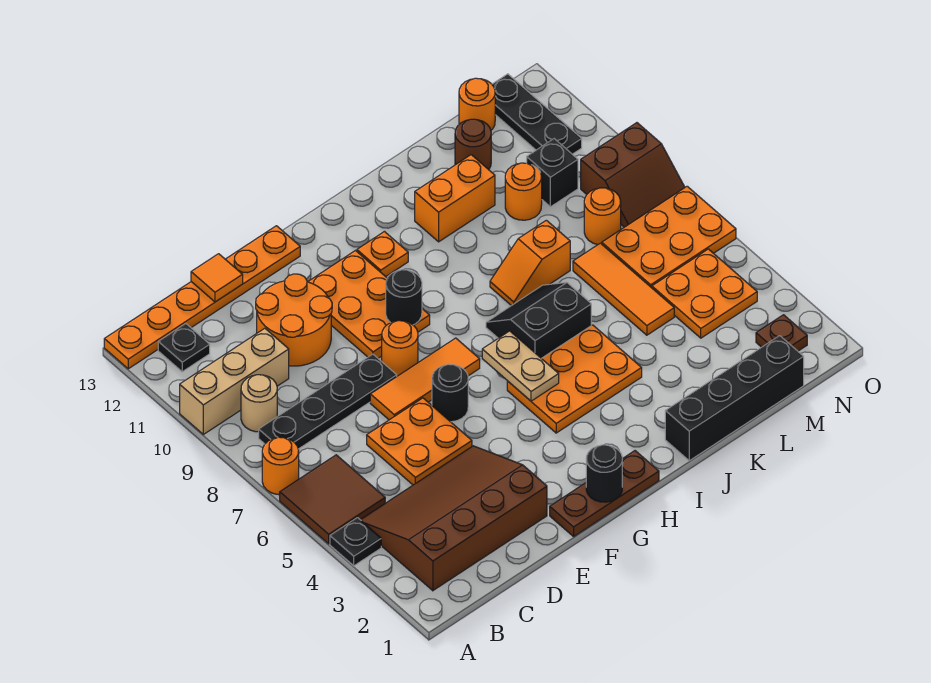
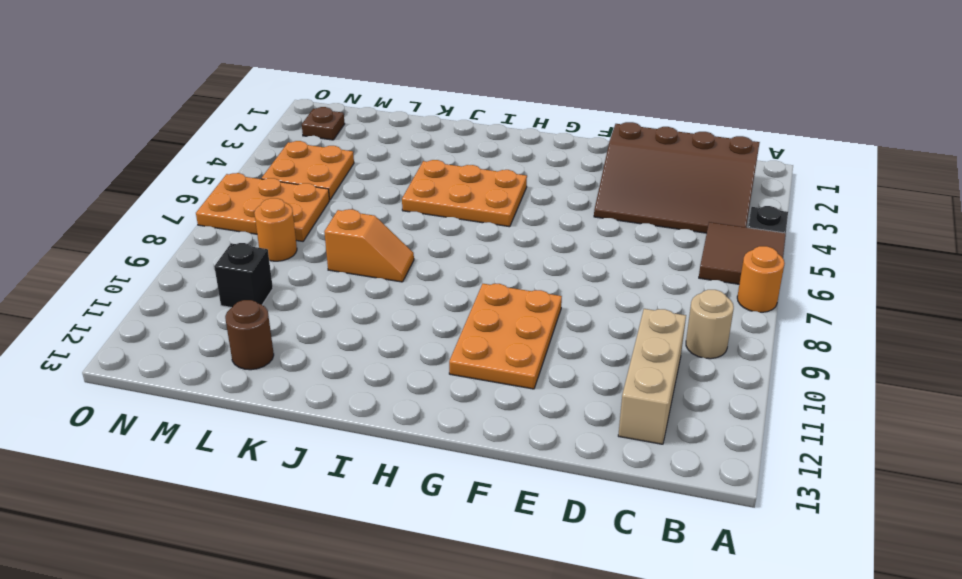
tan 1x3 brick [618,309,686,444] -> tan 1x3 brick turned to [180,328,289,434]
none -> orange 1x6 plate [104,226,300,369]
none -> black 1x4 plate [259,354,397,449]
none -> black 1x1 plate [158,324,210,372]
none -> orange 2x2 plate [367,398,472,485]

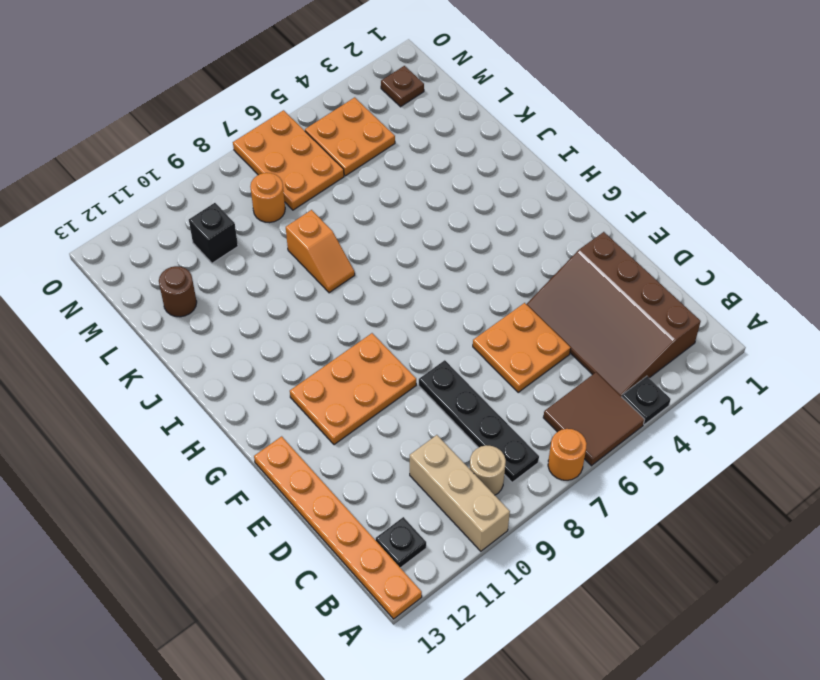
none -> orange 2x2 round brick [256,274,332,366]
none -> orange 1x3 tile [370,338,480,420]
none -> brown 1x3 plate [550,451,659,537]
none -> black 1x1 round brick [432,364,468,422]

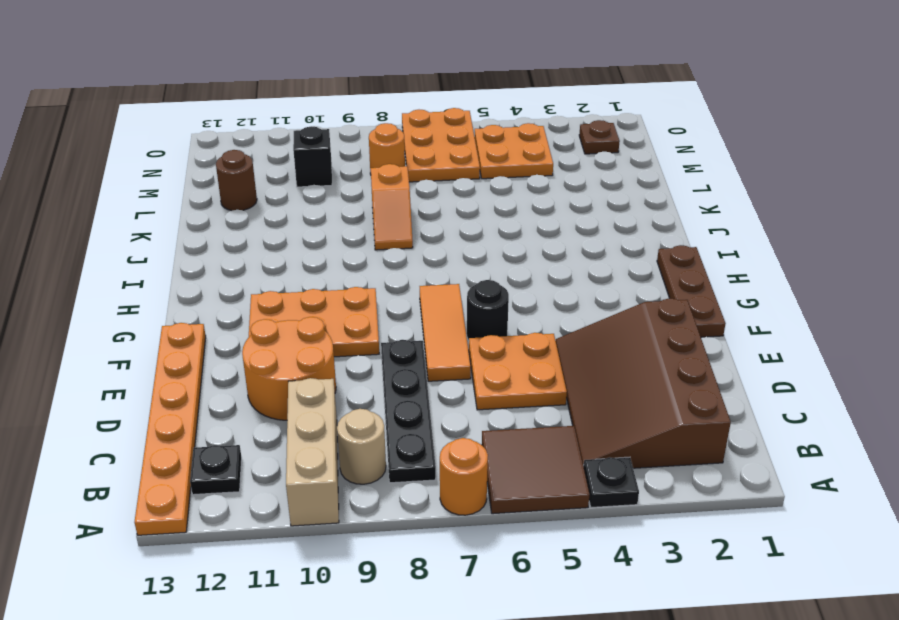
none -> orange 1x1 round brick [382,321,418,376]
none -> orange 2x3 plate [507,325,642,433]
none -> orange 1x1 plate [357,232,408,277]
none -> black 2x2 slope [486,282,591,358]

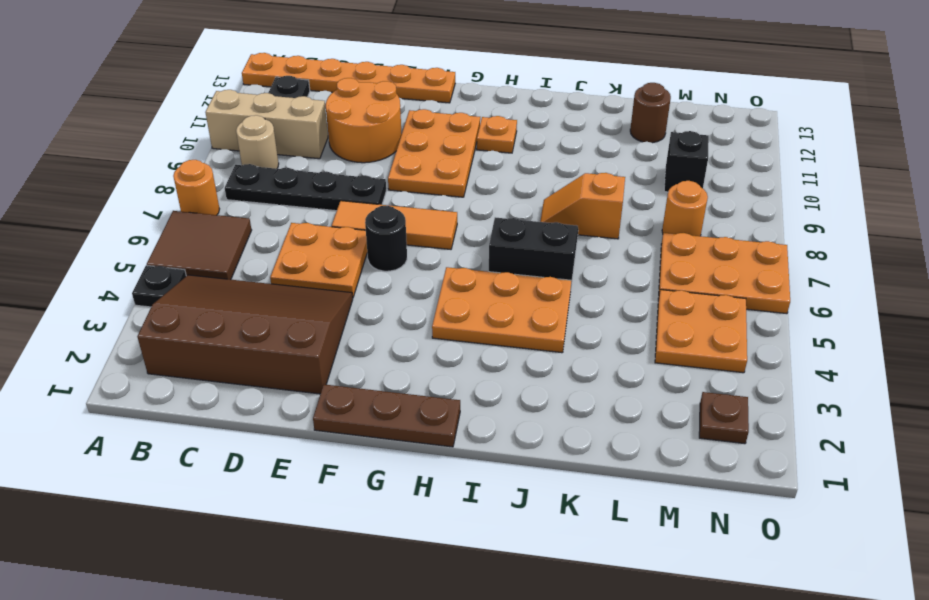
none -> orange 1x1 round brick [382,321,418,376]
none -> black 1x4 brick [665,336,804,461]
none -> orange 1x2 brick [415,155,495,242]
none -> orange 1x3 tile [573,243,674,335]

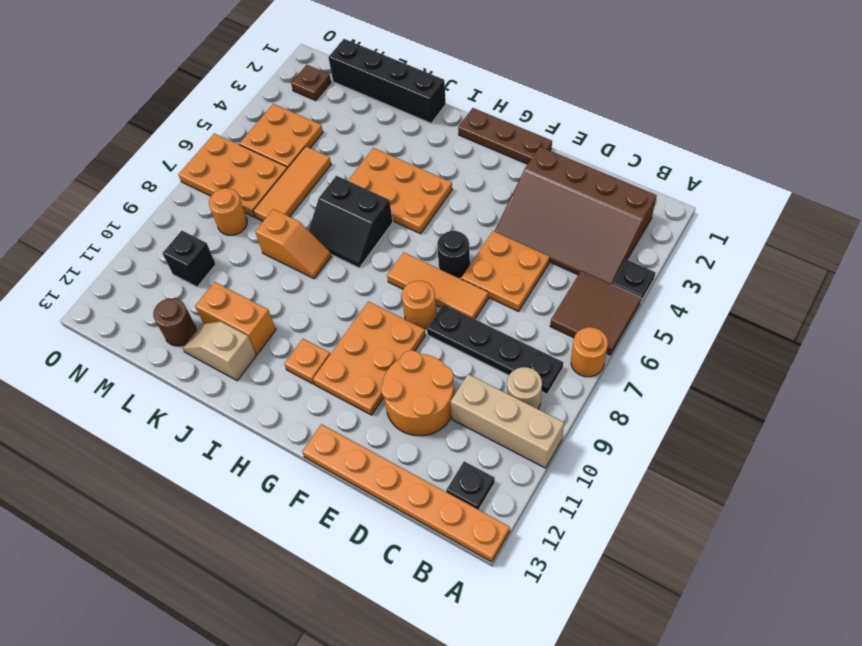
tan 1x2 slope [183,322,256,381] -> none
none -> orange 1x1 round brick [505,163,542,220]
none -> orange 1x1 round brick [459,78,495,130]
none -> brown 2x2 slope [581,123,685,227]
none -> black 1x3 plate [492,74,582,154]

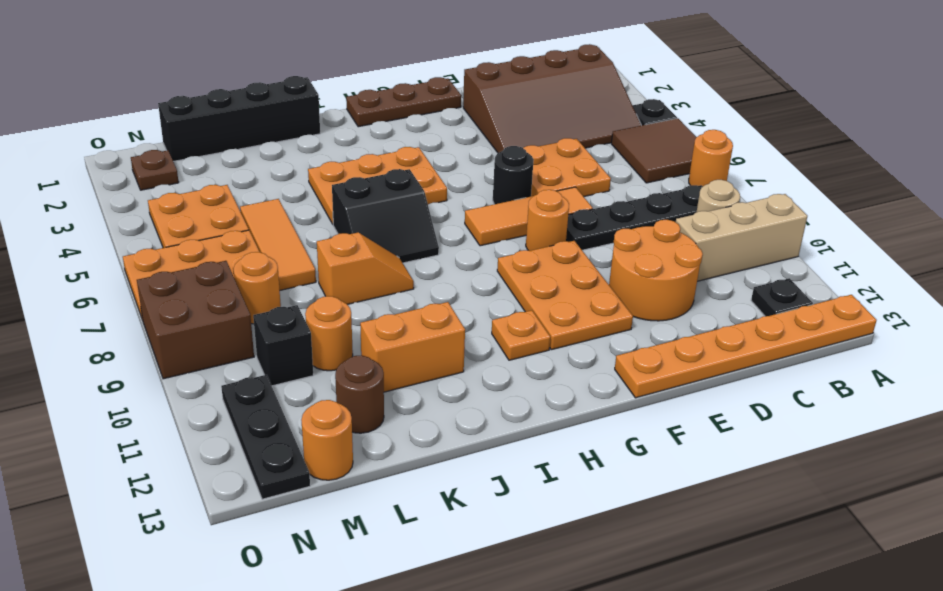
brown 2x2 brick [137,261,254,379] -> brown 2x2 slope [581,123,685,227]
none -> orange 1x1 tile [191,254,243,302]
none -> black 1x1 round brick [586,445,622,502]
none -> black 1x1 round brick [386,270,422,325]
none -> tan 1x2 plate [482,331,559,401]

